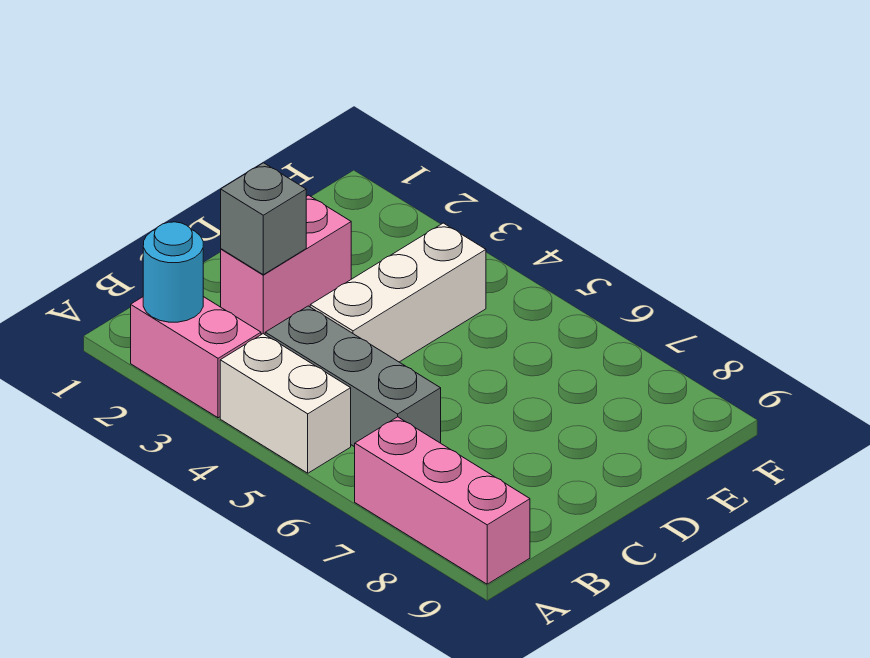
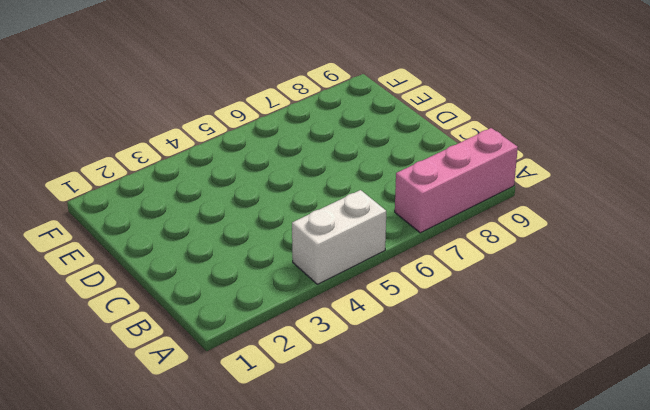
none -> pink 1x2 brick [131,297,261,418]
none -> grey 1x3 brick [265,306,441,447]

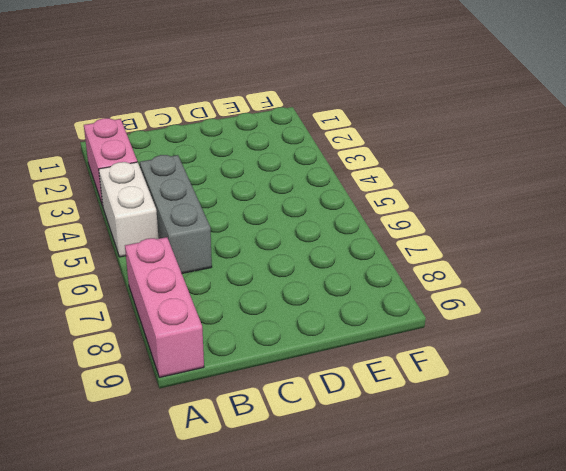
none -> pink 1x2 brick [221,195,351,334]
none -> white 1x3 brick [310,223,486,362]

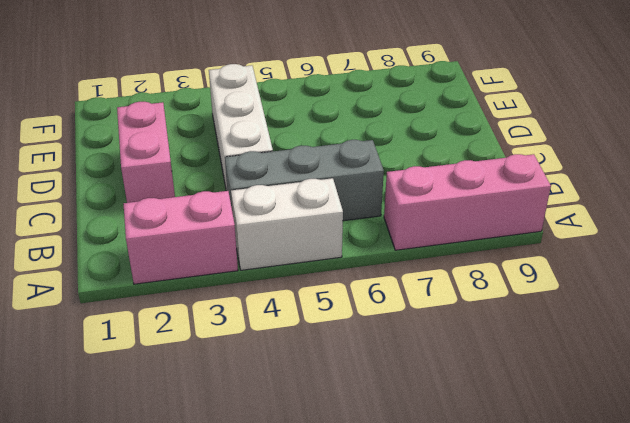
none -> cyan 1x1 round brick [143,222,203,322]
none -> grey 1x1 brick [221,163,306,275]

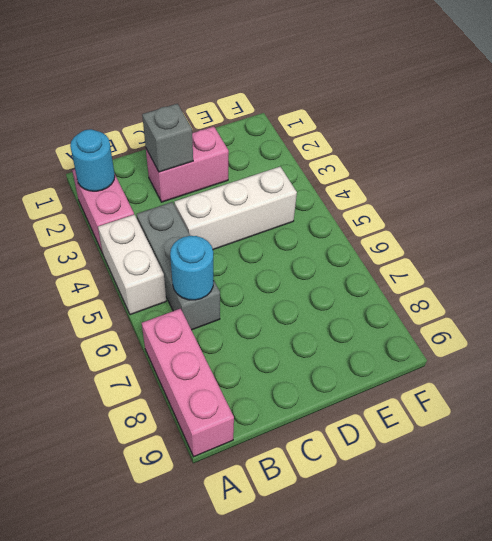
cyan 1x1 round brick [170,236,213,300] -> none

